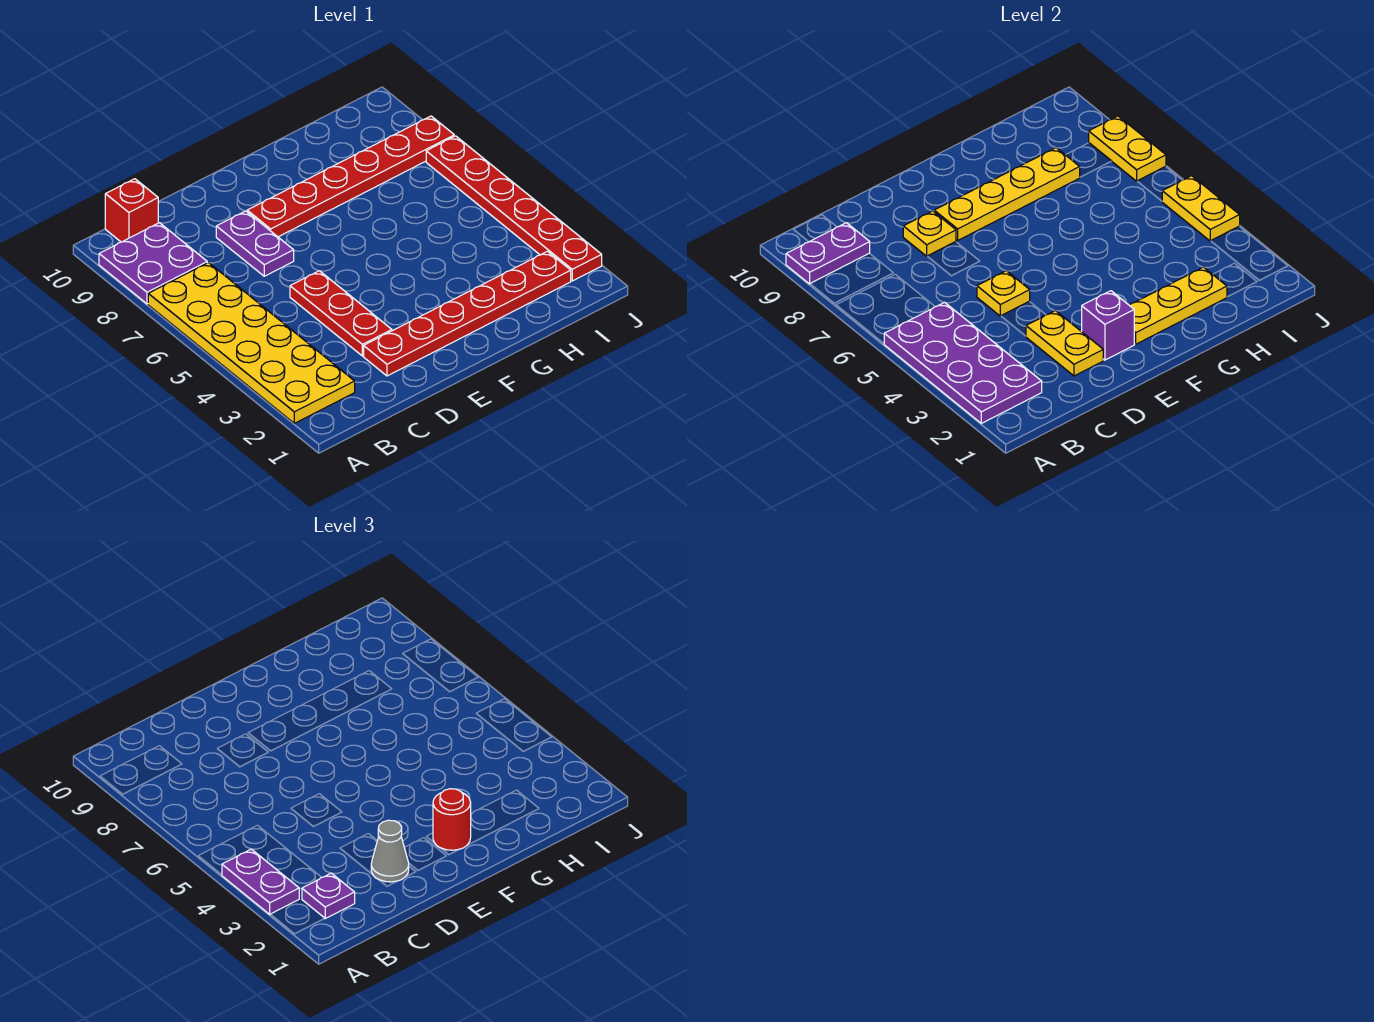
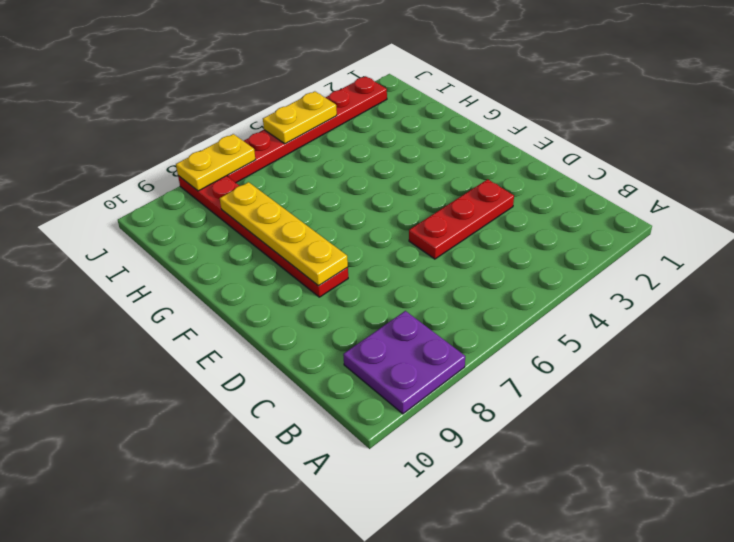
none -> yellow 2x6 plate [148,263,355,423]
none -> red 1x1 brick [105,179,158,242]
none -> red 1x6 plate [364,251,571,376]

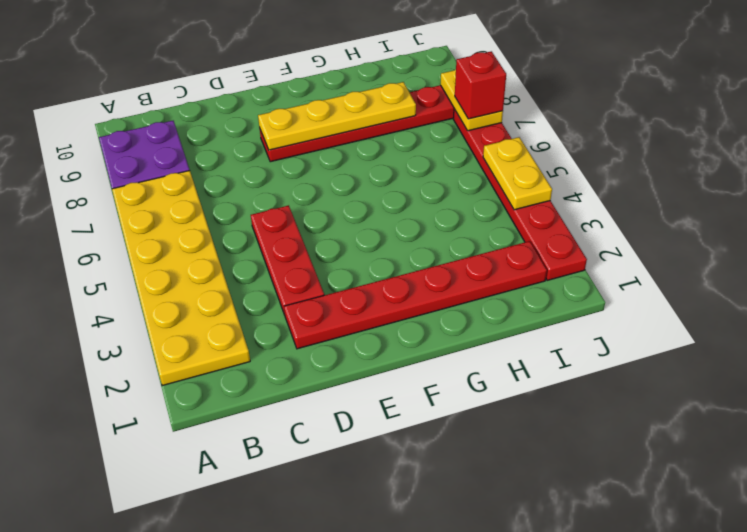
red 1x1 brick [455,51,506,119] -> red 1x1 brick moved to [105,179,158,242]
none -> purple 1x2 plate [216,211,294,276]
none -> purple 2x4 plate [884,302,1042,423]
none -> purple 1x2 plate [786,223,870,284]

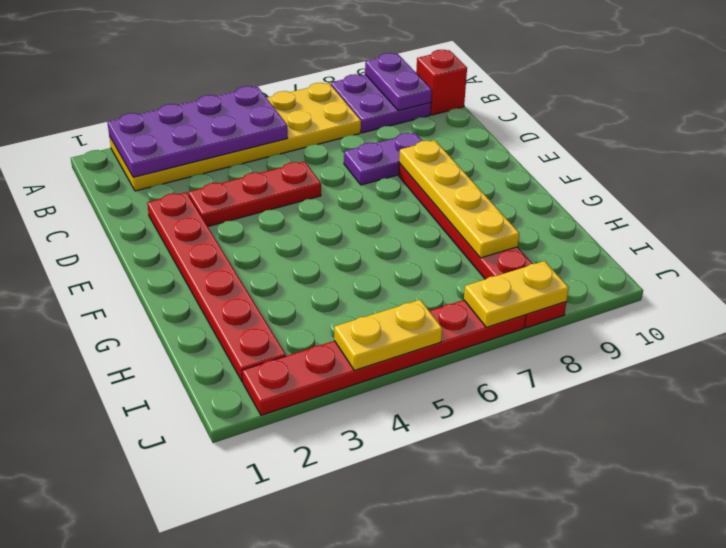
none -> yellow 1x2 plate [1026,311,1103,376]
none -> yellow 1x1 plate [977,271,1030,316]
none -> yellow 1x1 plate [903,211,956,256]

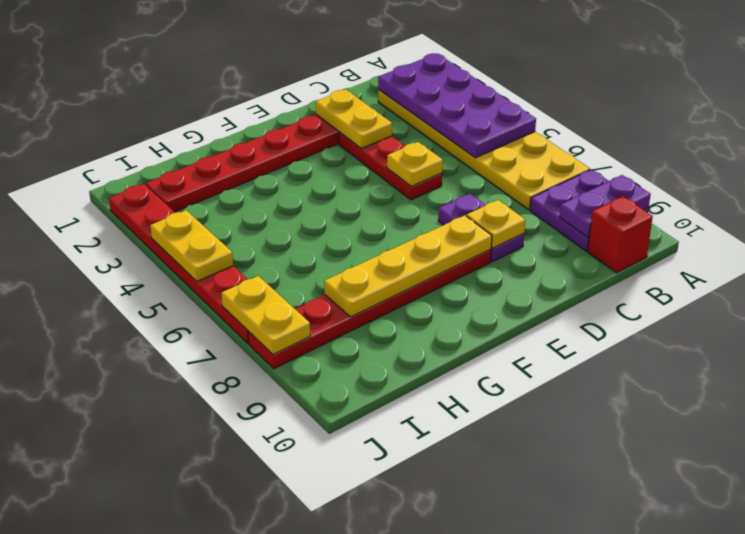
none -> purple 1x1 brick [1082,291,1134,360]
none -> yellow 1x3 plate [1129,267,1227,344]
none -> purple 1x2 plate [222,849,299,914]

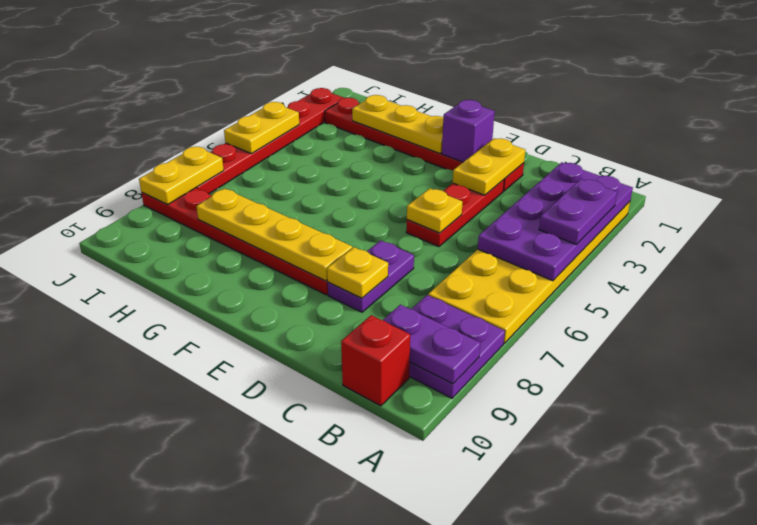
none -> purple 1x1 plate [302,873,355,918]
none -> grey 1x1 cone [371,820,409,882]
none -> red 1x1 round brick [433,789,471,850]

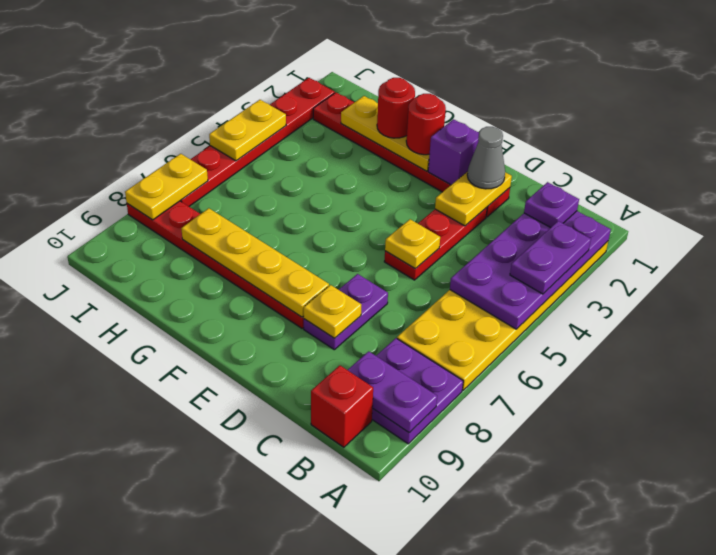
red 1x1 round brick [377,78,415,138] -> none

